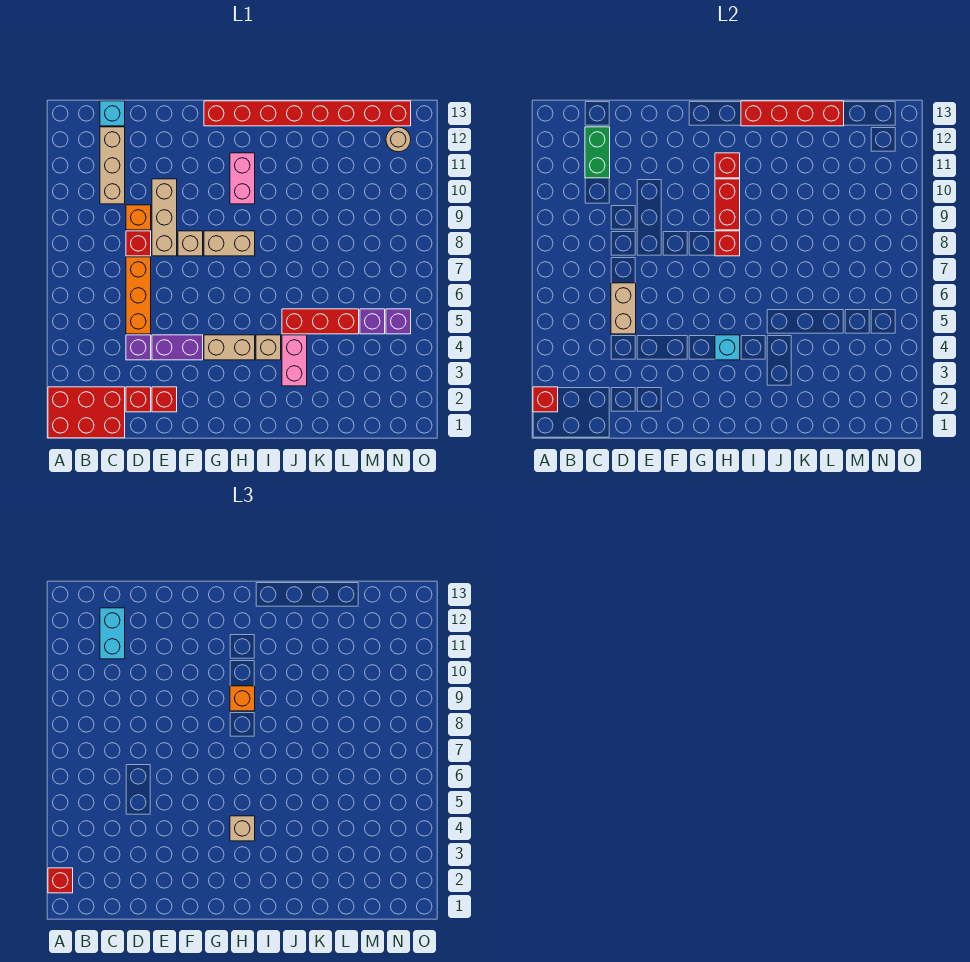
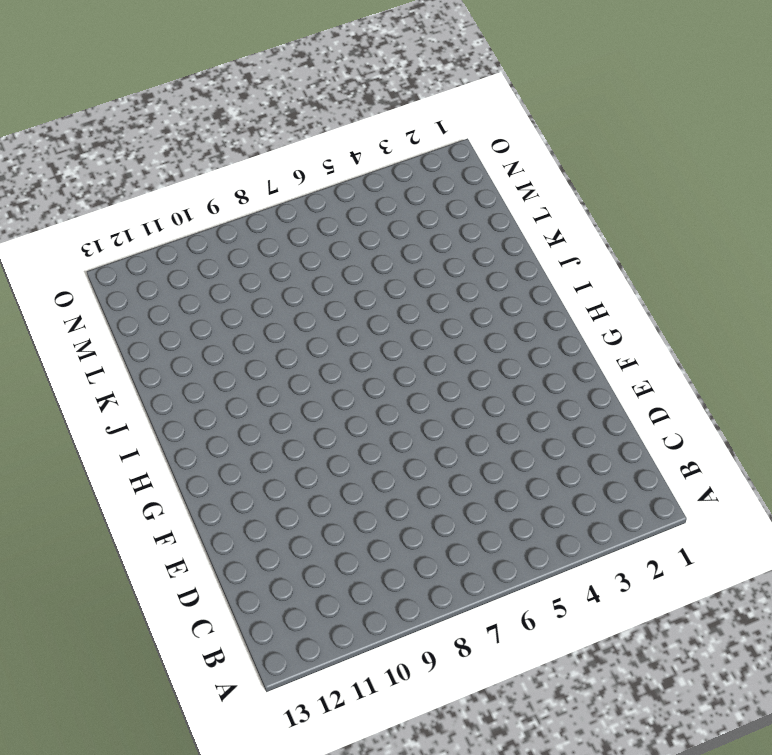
none -> red 2x3 brick [48,387,125,438]
none -> tan 1x3 brick [100,127,125,204]
none -> cyan 1x1 brick [100,101,125,126]
none -> red 1x1 brick [126,387,151,412]

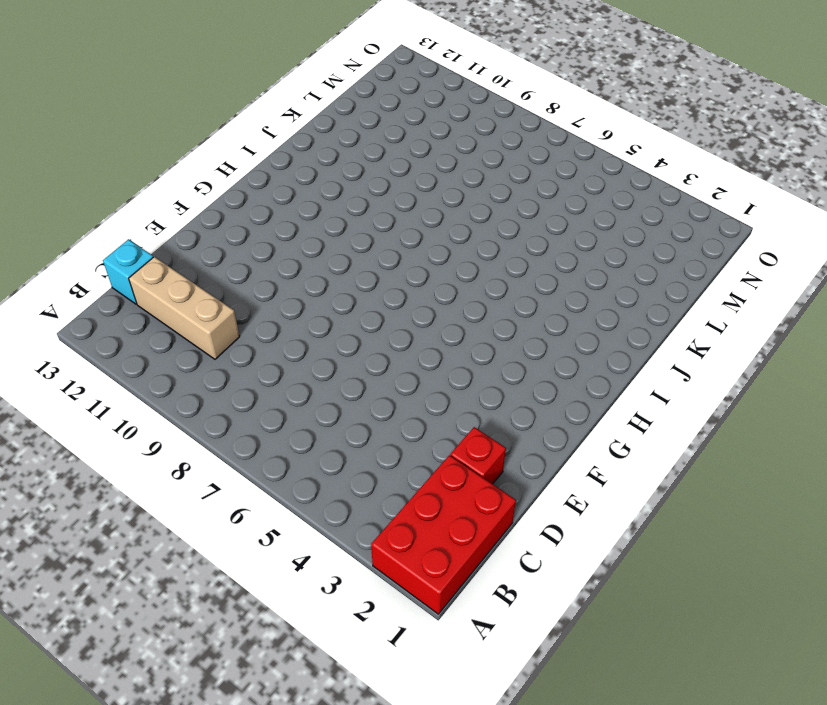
none -> purple 1x1 brick [126,335,151,360]
none -> orange 1x3 brick [126,257,151,334]
none -> red 1x1 brick [126,231,151,256]
none -> orange 1x1 brick [126,205,151,230]

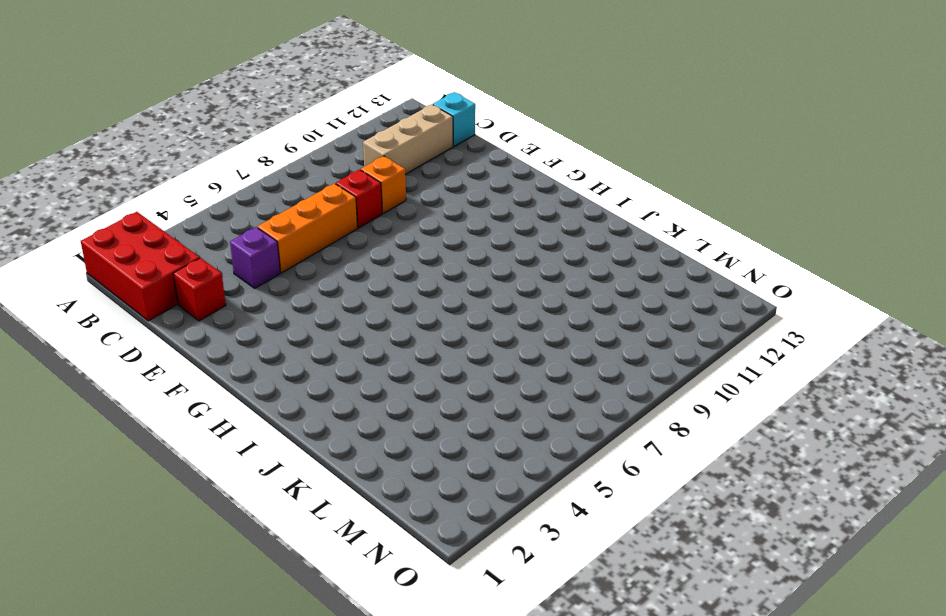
none -> red 1x1 brick [152,387,177,412]
none -> purple 1x2 brick [152,335,203,360]
none -> tan 1x3 brick [152,179,177,256]
none -> tan 1x1 brick [178,231,203,256]

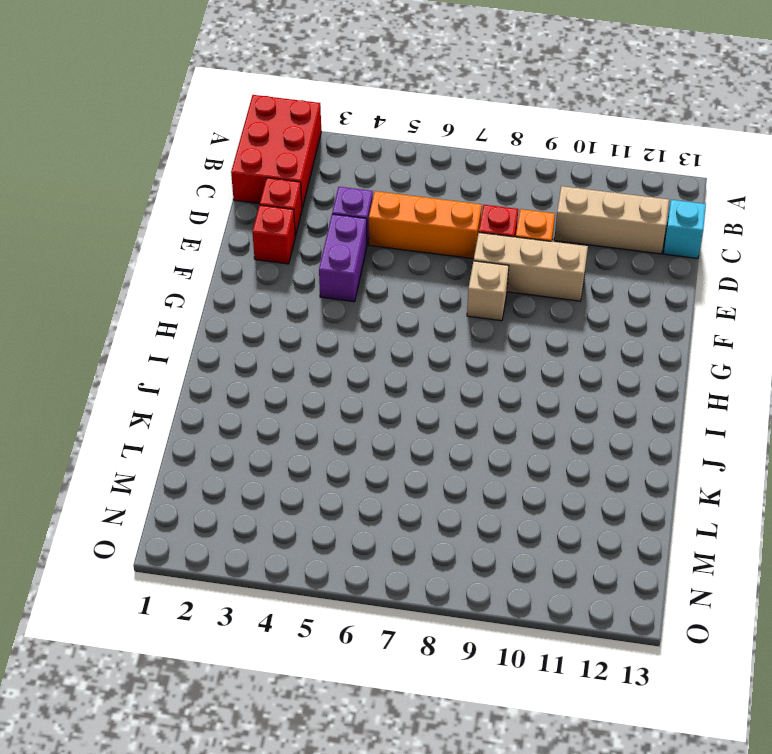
none -> tan 1x2 brick [204,335,255,360]
none -> tan 1x2 brick [204,231,255,256]
none -> red 1x8 brick [204,101,411,126]
none -> pink 1x2 brick [230,153,255,204]

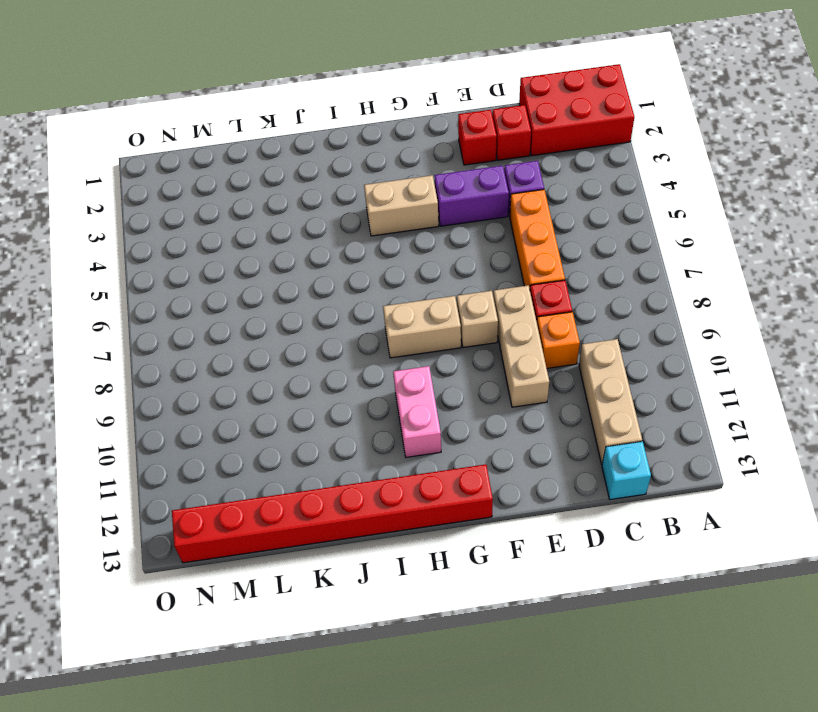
none -> tan 1x1 brick [256,335,281,360]
none -> pink 1x2 brick [282,335,307,386]
none -> red 1x3 brick [282,309,359,334]
none -> purple 1x1 brick [360,309,385,334]

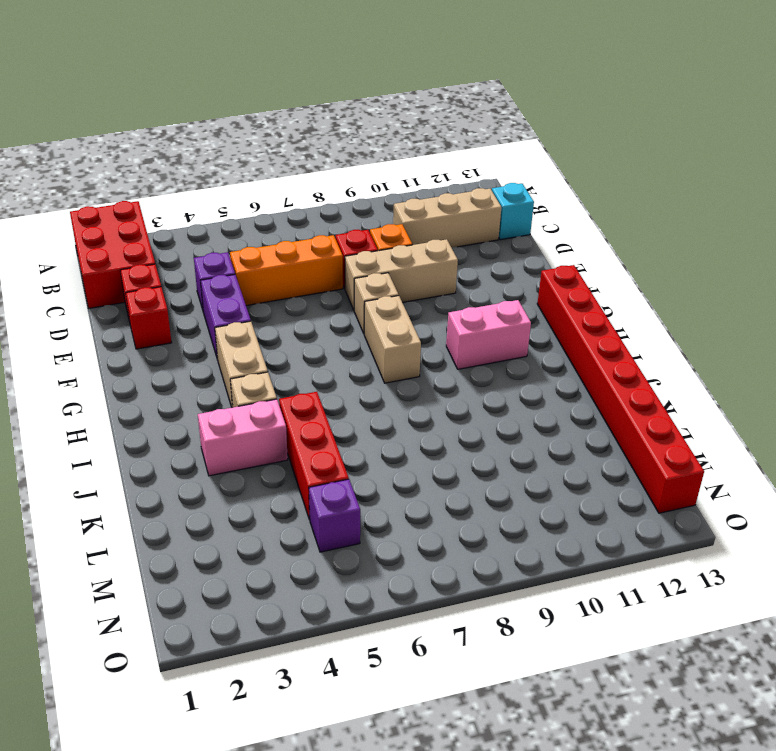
none -> purple 1x1 brick [386,309,411,334]
none -> tan 1x1 round brick [386,127,411,152]
none -> red 1x1 brick [533,387,558,412]
none -> green 1x2 brick [585,127,610,178]

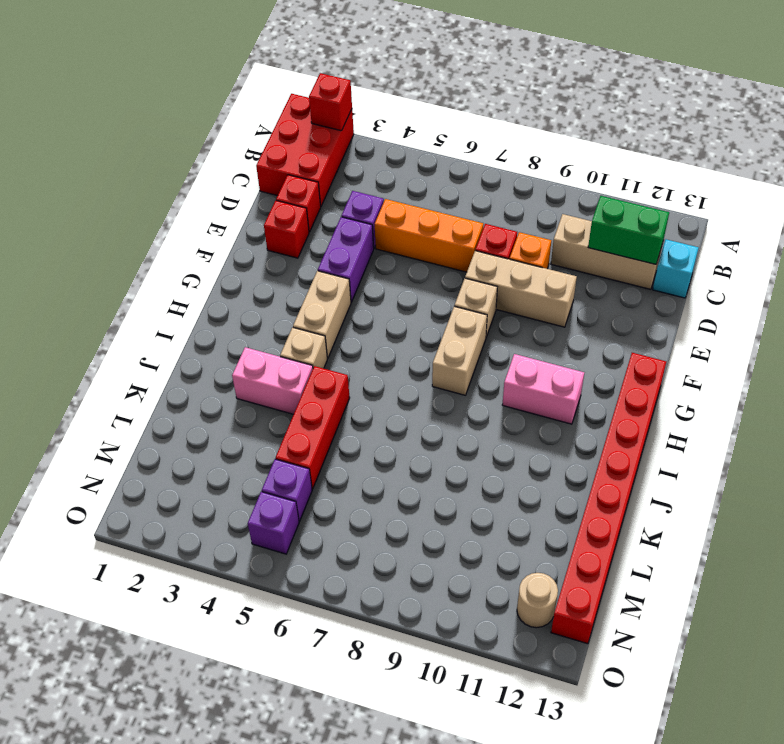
none -> tan 1x2 brick [611,283,636,334]
none -> cyan 1x1 brick [715,335,740,360]
none -> red 1x1 brick [715,231,740,256]
none -> red 1x2 brick [715,179,740,230]

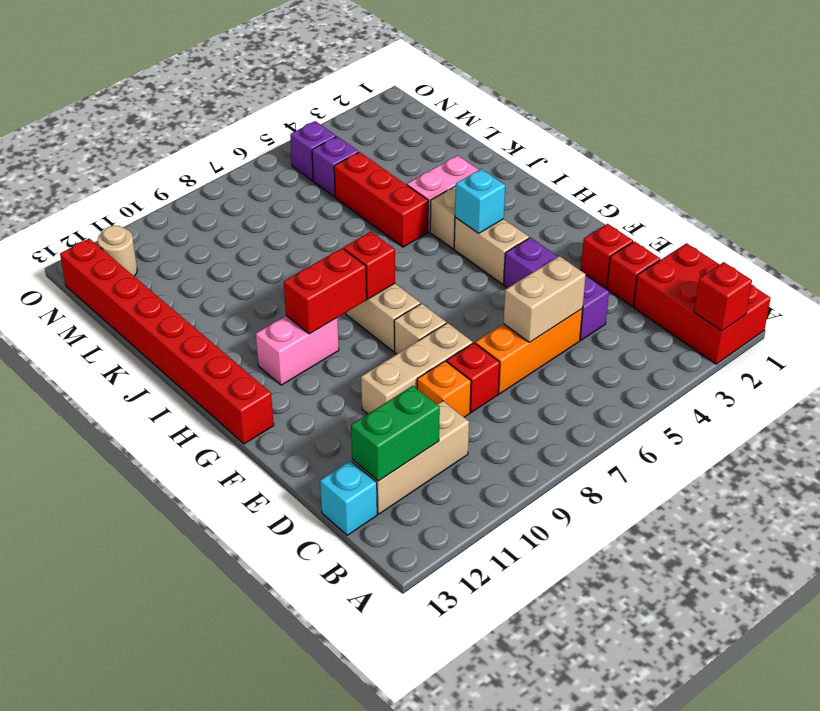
none -> red 1x1 brick [715,153,740,178]
none -> red 1x4 brick [741,101,844,126]
none -> red 1x1 brick [48,868,73,893]
none -> cyan 1x2 brick [100,608,125,659]

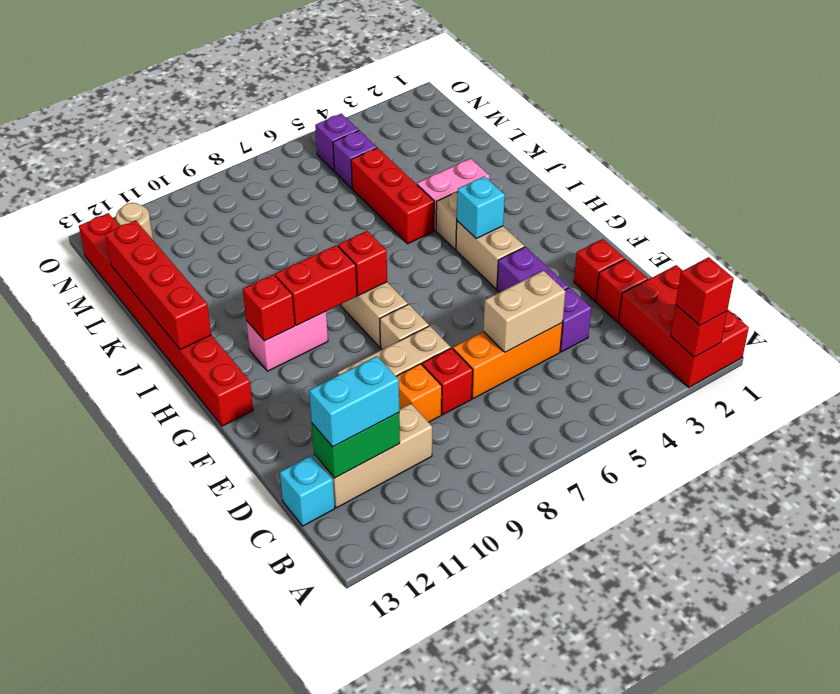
none -> tan 1x1 brick [230,816,255,841]
none -> orange 1x1 brick [230,686,255,711]

